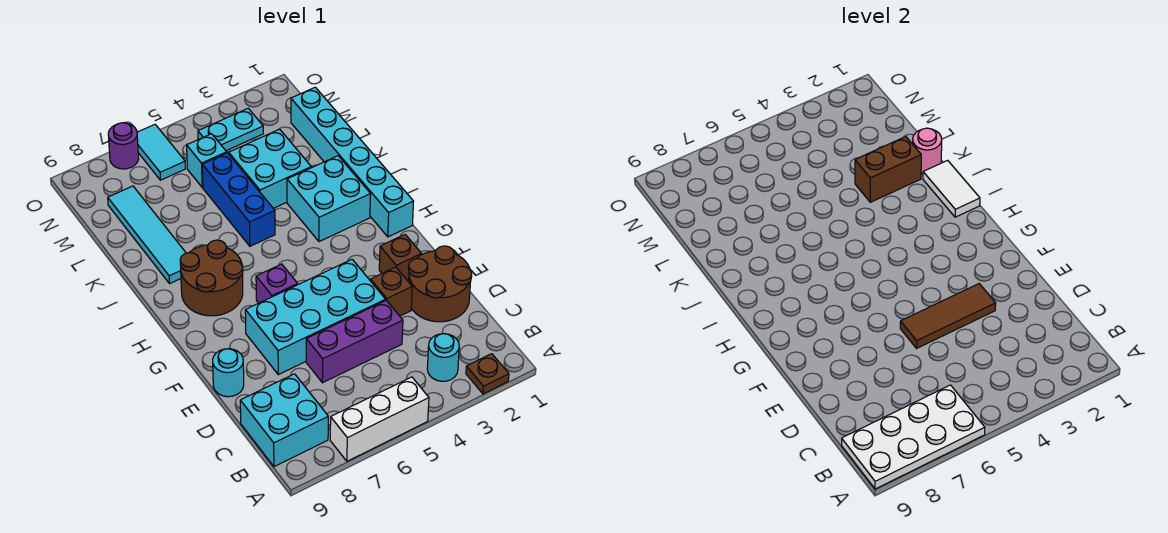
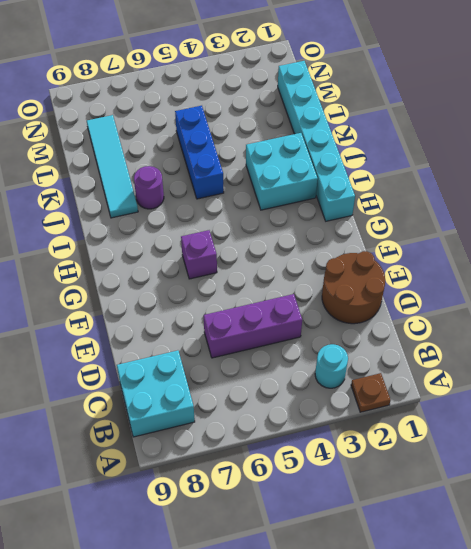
purple 1x1 round brick [134,166,164,209] -> purple 1x1 round brick moved to [108,123,139,169]
none -> white 1x3 brick [330,377,429,461]
none -> brown 1x1 brick [370,267,412,316]
none -> cyan 2x4 brick [245,260,386,374]

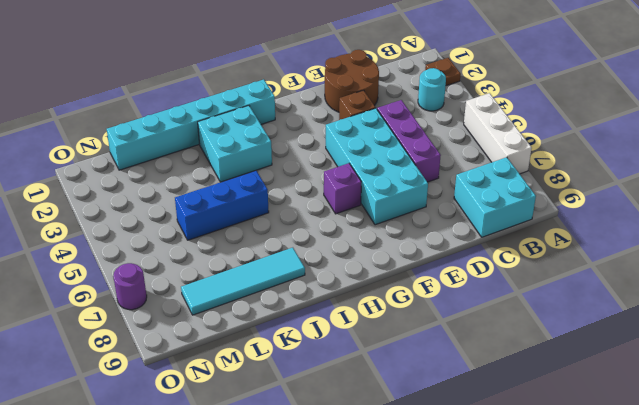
none -> cyan 1x1 round brick [213,349,244,397]
none -> brown 1x1 brick [379,235,422,282]
none -> brown 2x2 round brick [180,240,243,316]

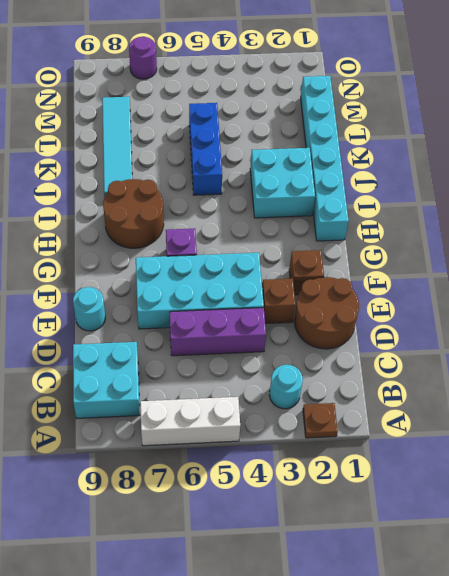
none -> cyan 2x2 brick [229,129,311,208]
none -> cyan 1x1 brick [187,134,227,187]
none -> cyan 1x2 plate [198,108,263,151]

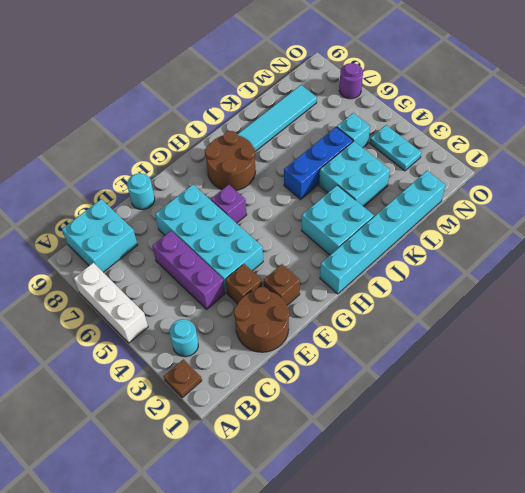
none -> cyan 1x2 tile [137,125,185,180]
none -> white 2x4 plate [842,385,985,489]
none -> brown 1x3 tile [900,284,996,348]

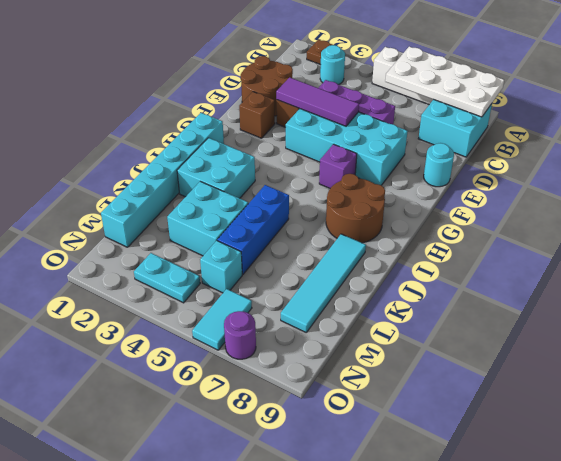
purple 1x3 tile [276,77,359,126] -> brown 1x3 tile [900,284,996,348]
none -> white 1x2 tile [923,160,980,217]
none -> pink 1x1 round brick [913,128,942,174]
none -> brown 1x2 brick [855,137,921,202]

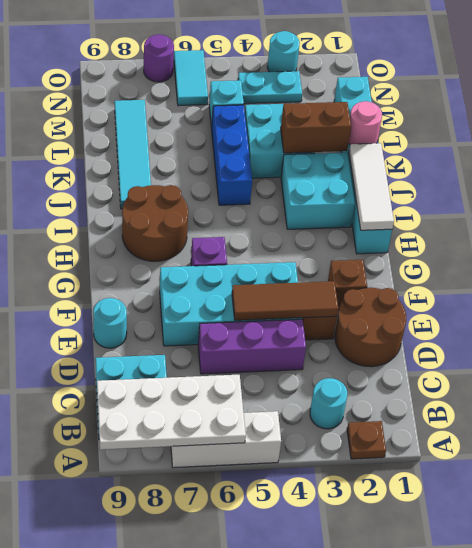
white 1x3 tile [349,143,394,230] -> white 1x2 tile [923,160,980,217]
cyan 1x1 round brick [267,31,300,72] -> none

